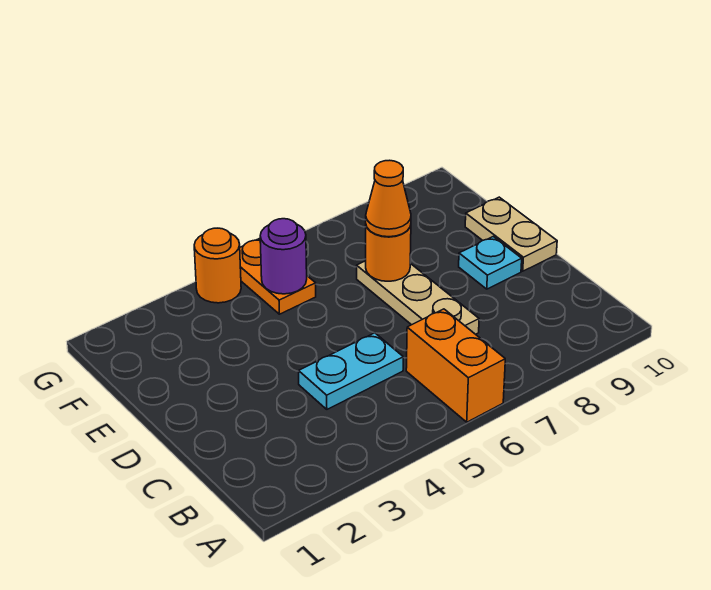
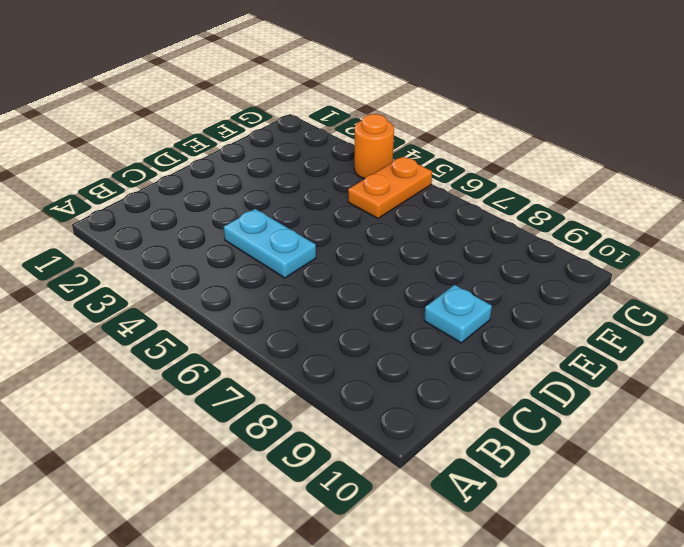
none -> orange 1x2 brick [406,309,505,422]
none -> tan 1x3 plate [357,261,479,334]

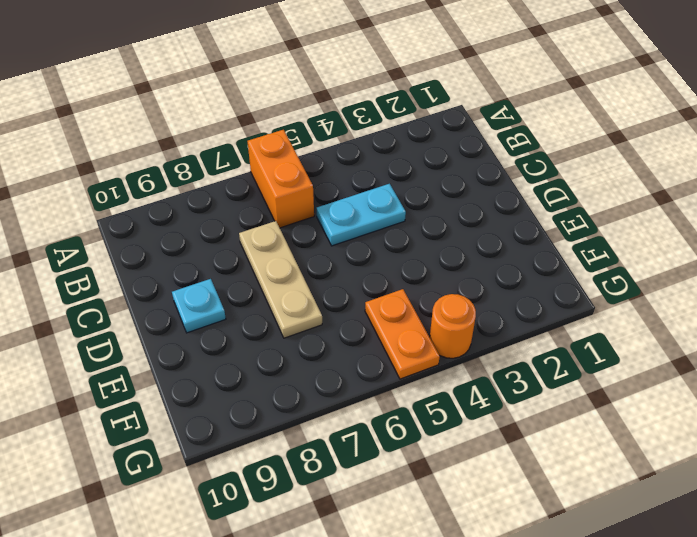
none -> tan 1x2 plate [465,197,557,271]
none -> orange 1x1 round brick [366,225,411,281]

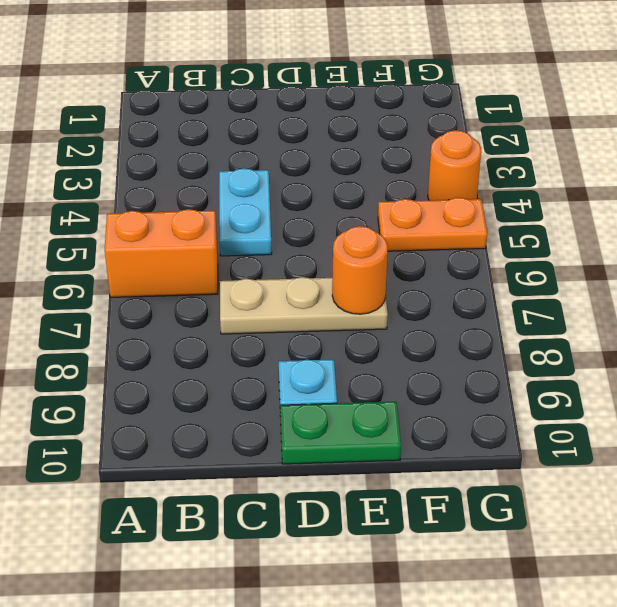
green 1x2 plate [280,402,401,464] -> tan 1x2 plate [465,197,557,271]
none -> purple 1x1 round brick [260,219,307,294]
none -> orange 1x1 cone [366,160,411,237]

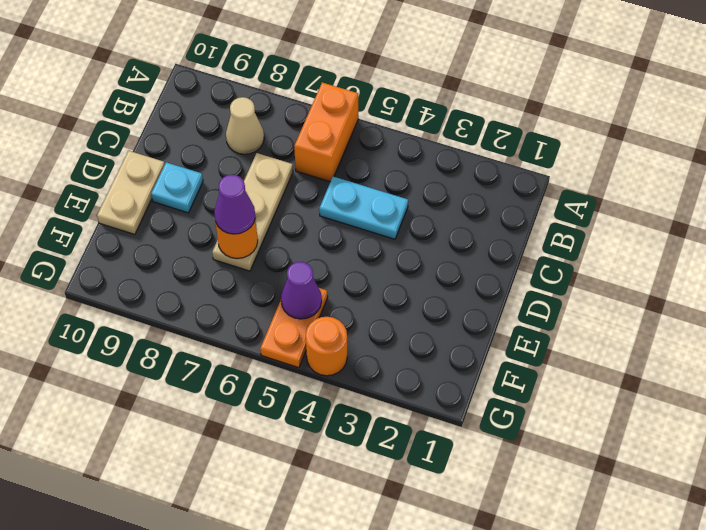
tan 1x1 cone [226,97,264,154] -> none
purple 1x1 cone [214,175,255,234] -> orange 1x1 cone [366,160,411,237]
purple 1x1 cone [281,262,322,319] -> purple 1x1 round brick [260,219,307,294]

